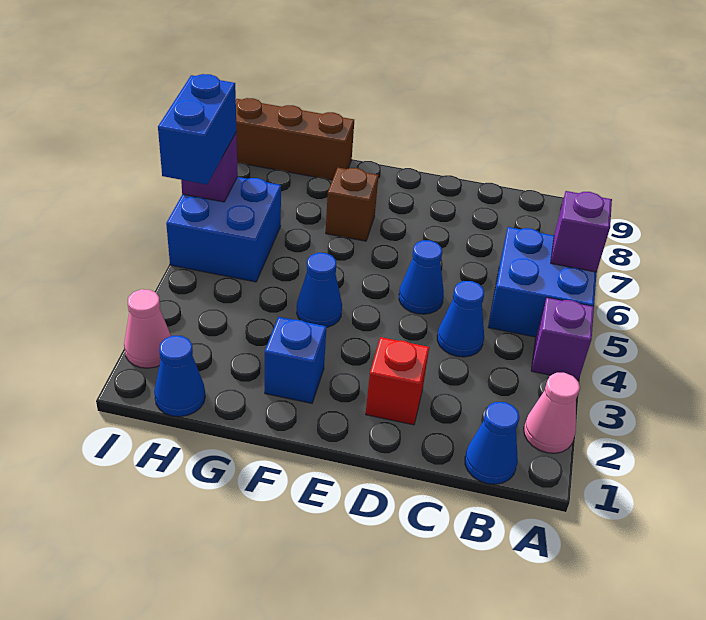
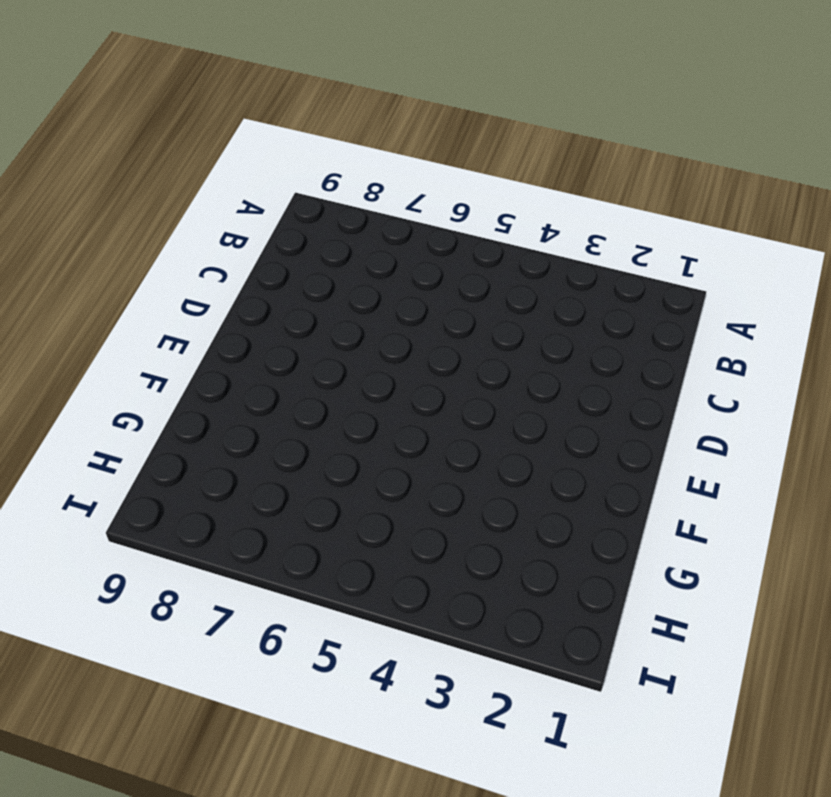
none -> pink 1x1 cone [524,373,580,453]
none -> purple 1x1 brick [531,298,594,381]
none -> blue 2x2 brick [488,227,597,337]

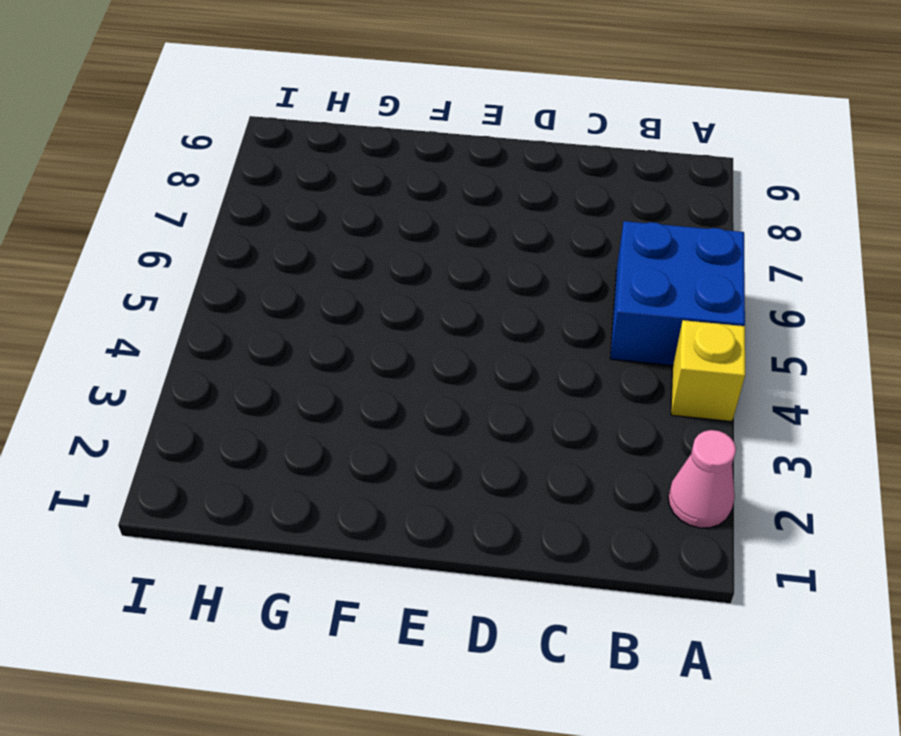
yellow 1x1 brick [671,320,745,422] -> purple 1x1 brick [531,298,594,381]
none -> blue 1x1 cone [465,402,519,484]
none -> blue 1x1 cone [437,281,484,357]
none -> red 1x1 brick [366,337,429,425]

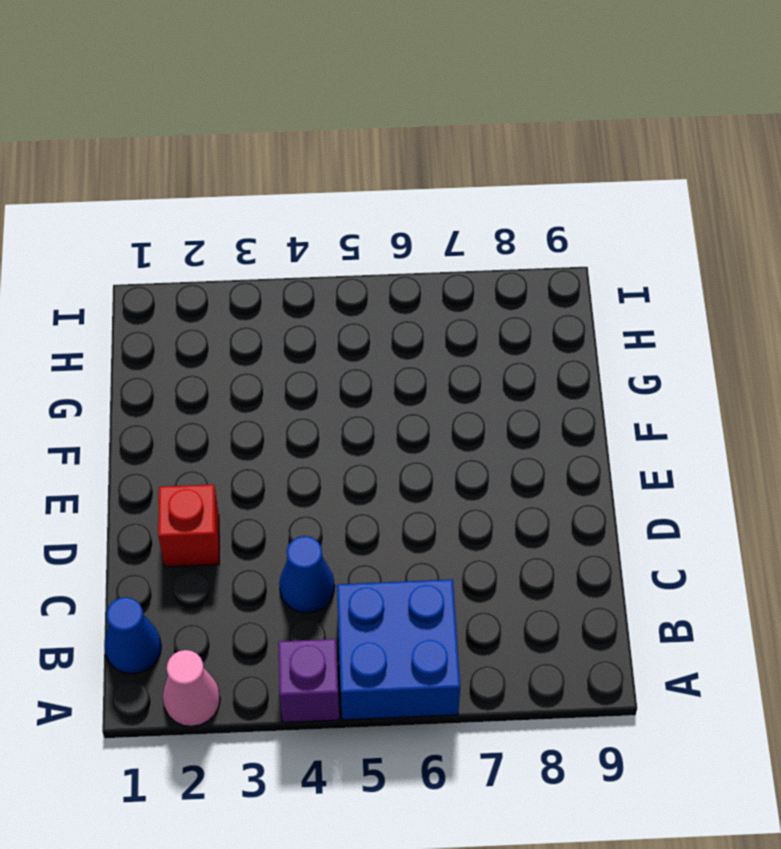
none -> blue 1x1 cone [399,240,444,314]
none -> blue 1x1 brick [265,317,326,403]
none -> blue 1x1 cone [297,253,342,327]

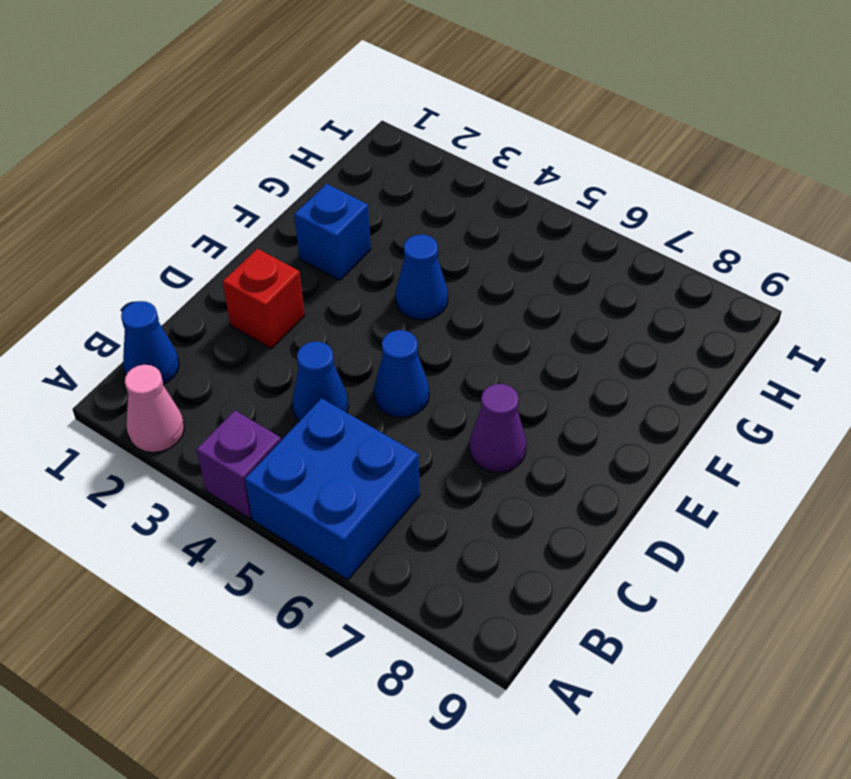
purple 1x1 cone [470,384,526,472] -> none
none -> brown 1x1 brick [326,168,379,241]
none -> brown 1x3 brick [236,98,354,180]
none -> blue 1x1 cone [154,336,205,417]

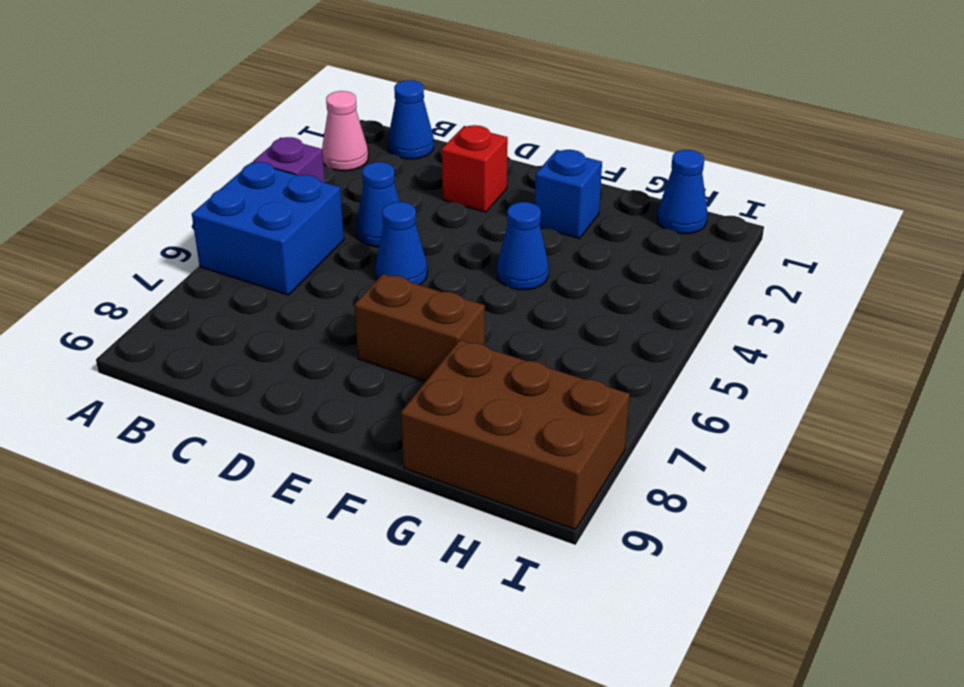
brown 1x2 brick [354,274,485,381] -> brown 1x1 brick [326,168,379,241]
brown 2x3 brick [401,340,630,530] -> brown 1x3 brick [236,98,354,180]
none -> blue 2x2 brick [166,177,281,282]
none -> pink 1x1 cone [124,289,171,368]
none -> purple 1x1 brick [551,191,612,272]

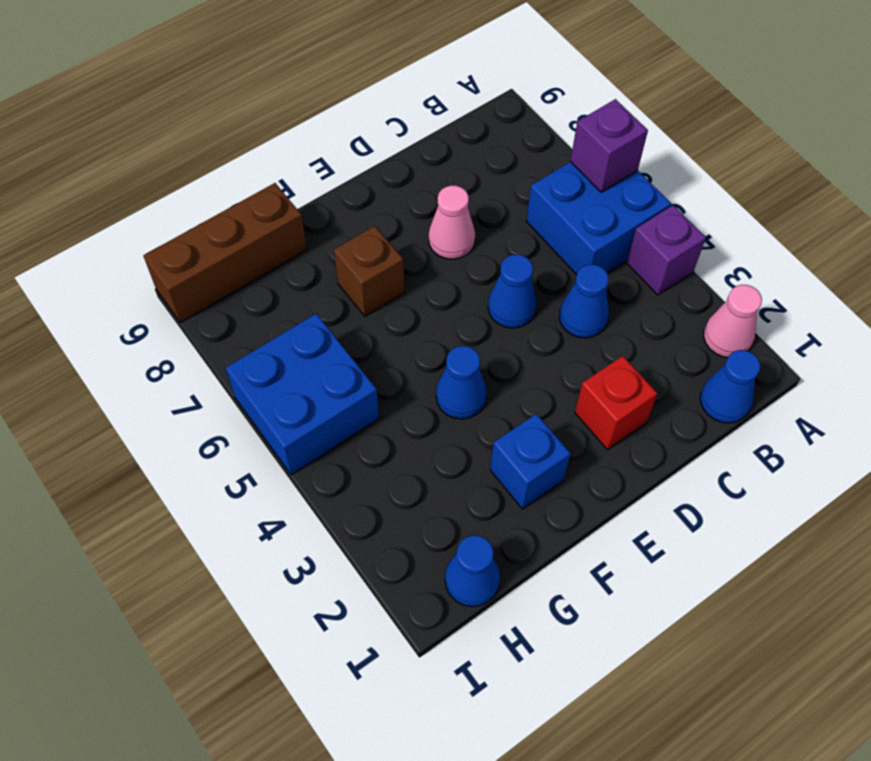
pink 1x1 cone [429,185,475,259] -> pink 1x1 cone moved to [124,289,171,368]
none -> purple 1x1 brick [181,132,238,202]
none -> blue 1x2 brick [158,74,236,184]

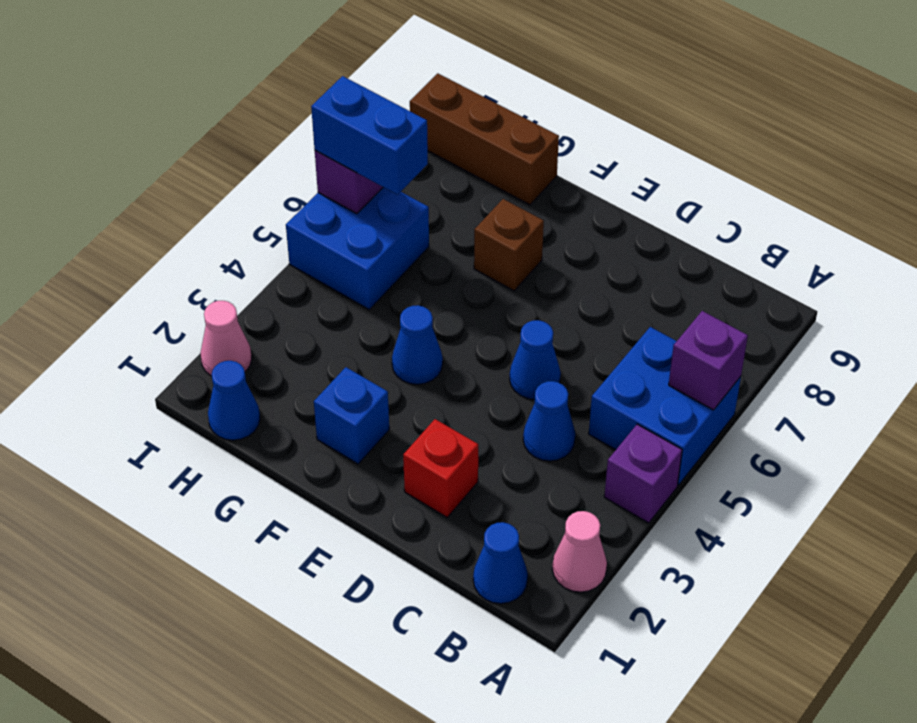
blue 1x2 brick [311,76,428,195] -> blue 1x2 brick turned to [158,74,236,184]

